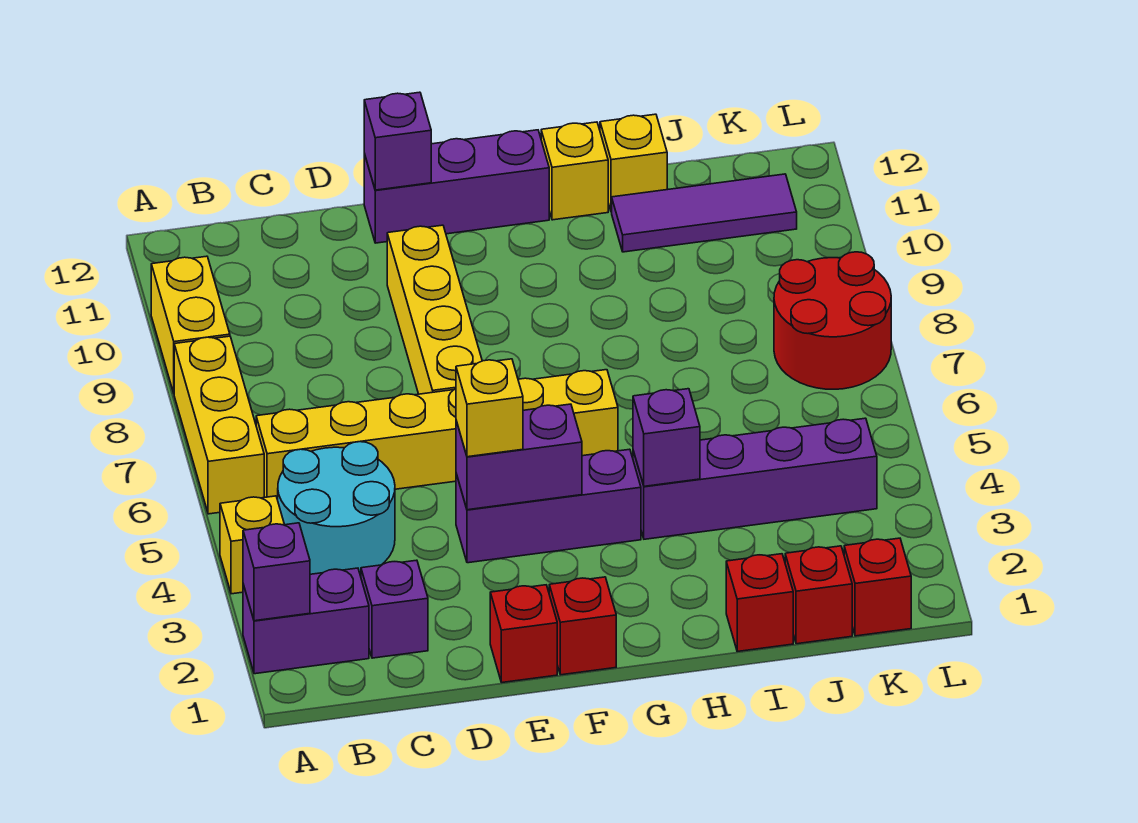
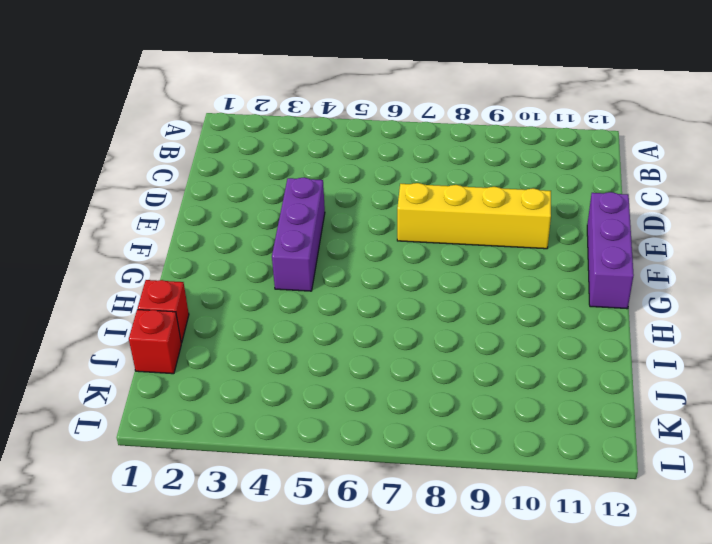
none -> purple 1x2 brick [243,568,369,674]
none -> yellow 1x1 brick [220,496,284,594]
none -> yellow 1x3 brick [174,336,264,514]

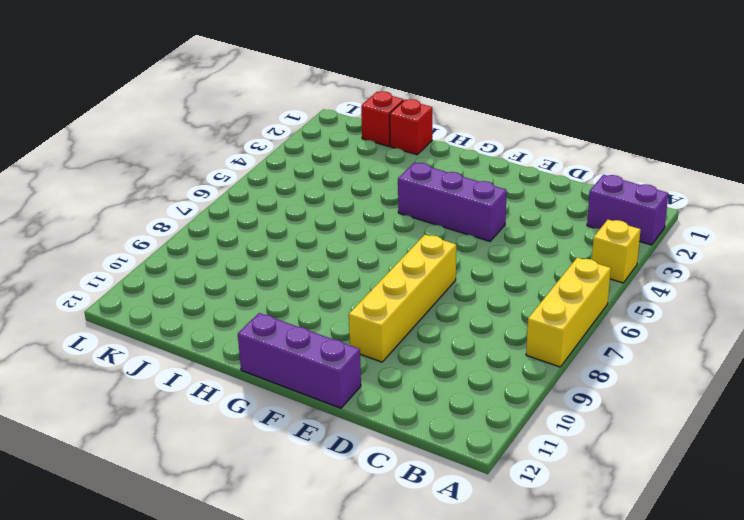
none -> yellow 1x2 brick [151,256,230,393]
none -> cyan 2x2 round brick [278,442,395,576]
none -> yellow 1x6 brick [256,370,618,500]

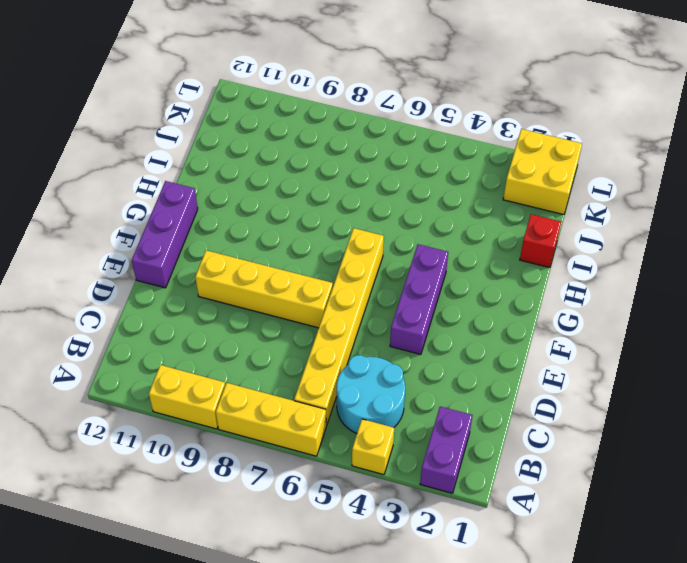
yellow 2x2 brick [503,129,582,215] -> red 1x1 brick [844,538,911,636]
none -> purple 1x1 brick [361,560,428,658]
none -> red 1x1 brick [490,585,557,682]
none -> red 1x1 brick [549,577,616,675]

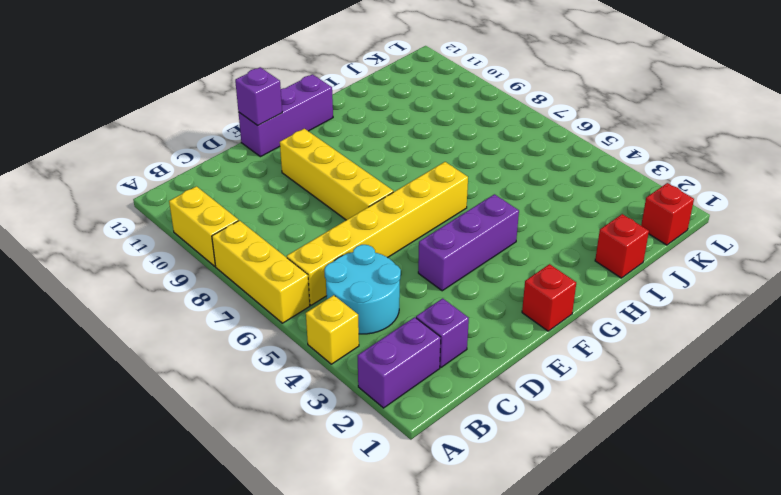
none -> red 1x1 brick [490,585,557,682]
none -> purple 1x4 brick [633,418,877,539]
none -> yellow 1x1 brick [541,122,608,220]

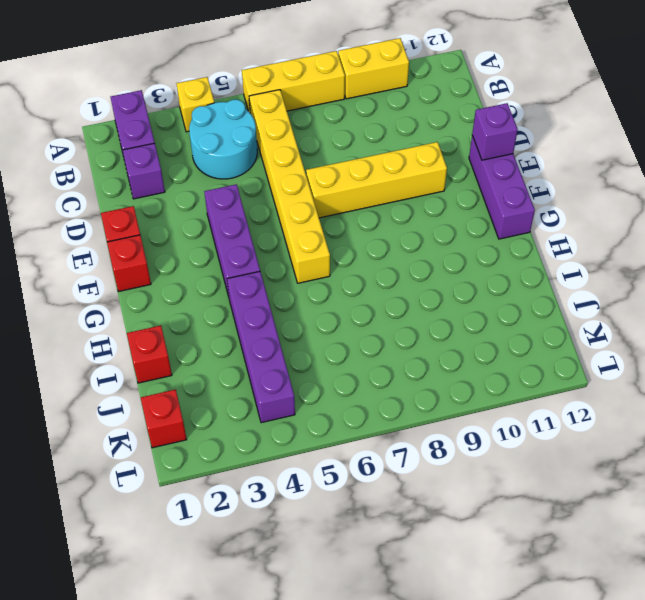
none -> yellow 1x1 brick [541,122,608,220]
none -> purple 1x3 tile [612,174,797,252]
none -> yellow 1x1 brick [600,114,667,212]

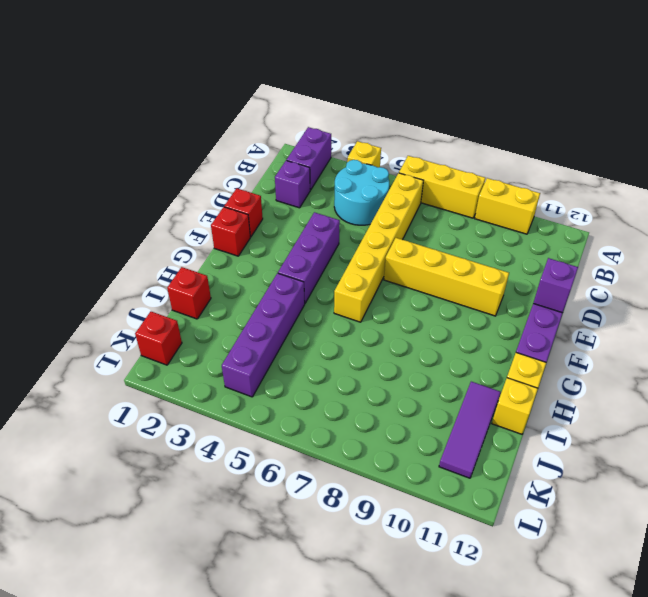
none -> red 1x1 brick [785,546,852,644]
none -> red 2x2 round brick [774,252,891,389]
none -> purple 1x1 brick [243,523,310,621]

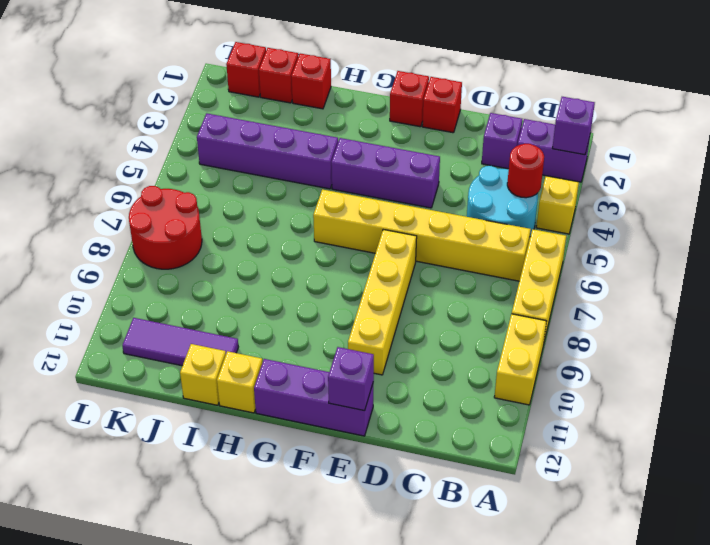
red 1x1 round brick [507,144,544,198] -> none
none -> purple 1x2 brick [456,404,582,510]
none -> purple 1x1 brick [633,389,700,486]
none -> yellow 1x1 brick [456,359,523,457]

